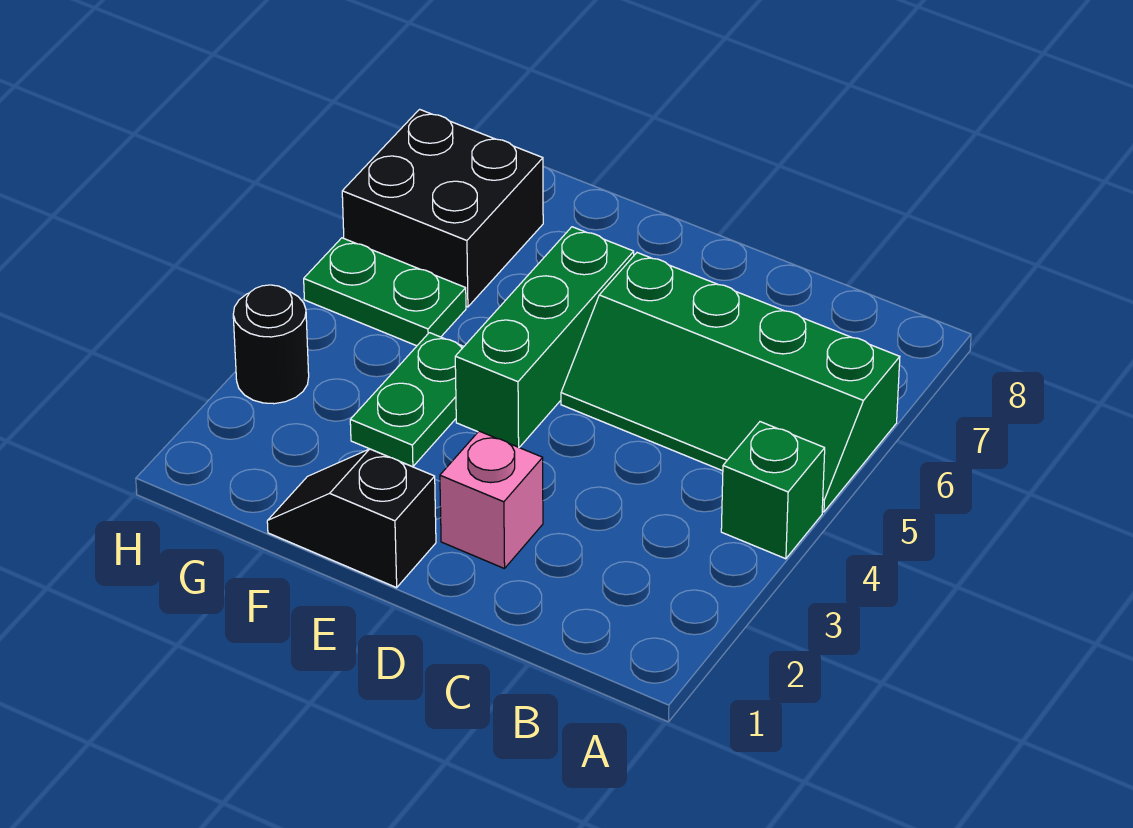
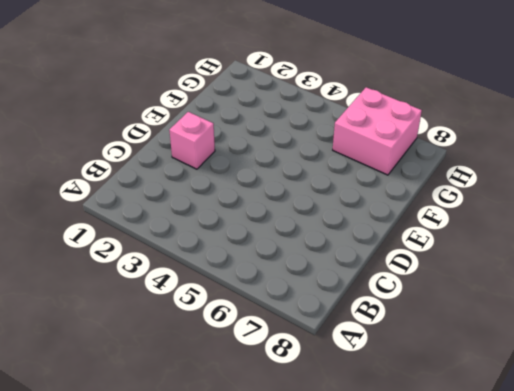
pink 2x2 brick [333,87,422,175] -> black 2x2 brick [342,109,543,307]
none -> green 1x1 brick [721,422,825,559]
none -> green 2x4 slope [561,253,900,512]

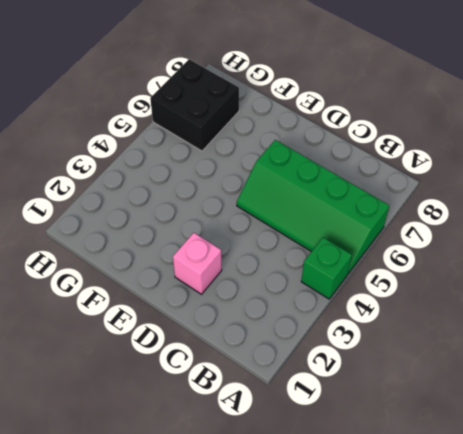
none -> black 1x2 slope [267,449,436,588]
none -> green 1x3 brick [455,227,634,447]

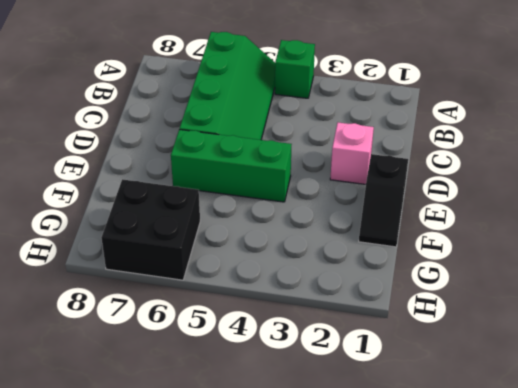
none -> green 1x2 plate [350,333,464,467]
none -> green 1x2 plate [304,238,466,346]

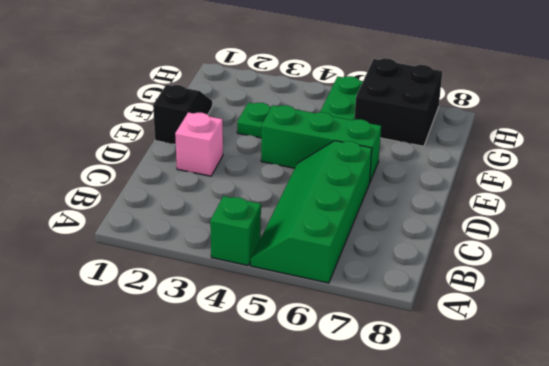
none -> black 1x1 round brick [233,285,309,404]

